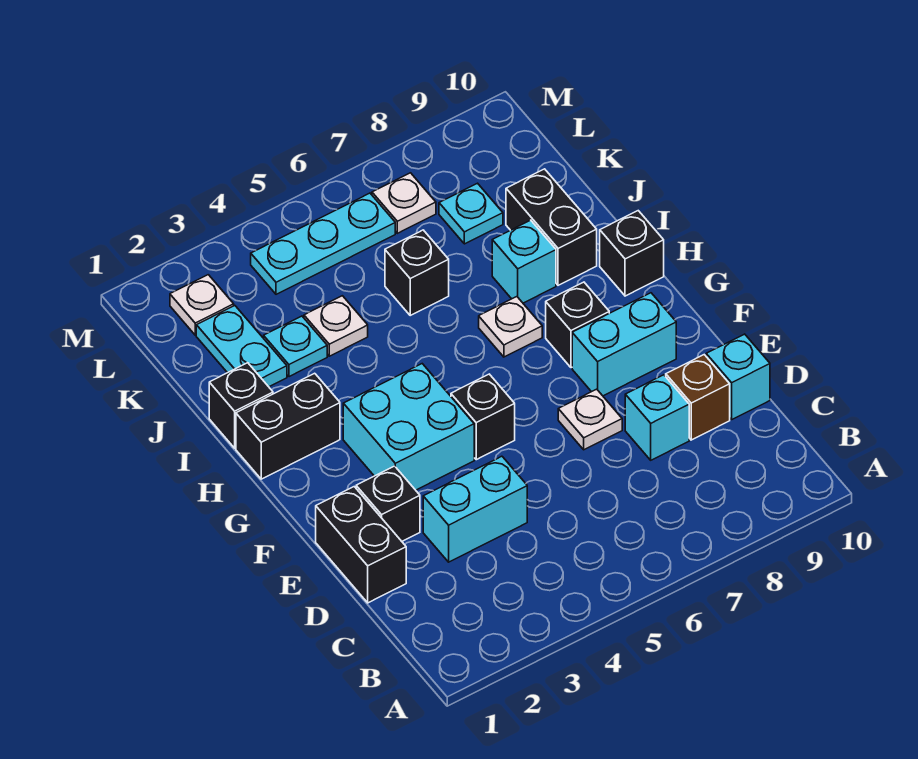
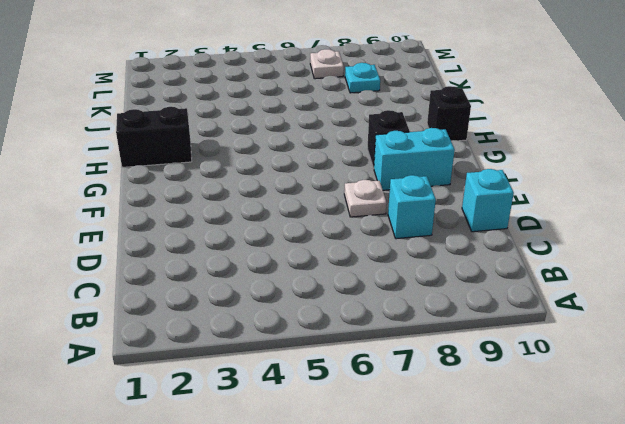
none -> black 1x2 brick [316,487,406,603]
none -> cyan 1x2 brick [423,456,527,562]
none -> brown 1x1 brick [666,355,730,440]

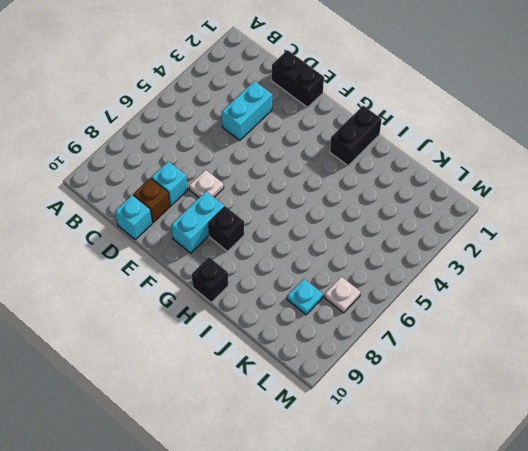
none -> black 1x1 brick [356,466,420,541]
none -> cyan 2x2 brick [343,364,474,490]
none -> black 1x1 brick [451,374,515,460]

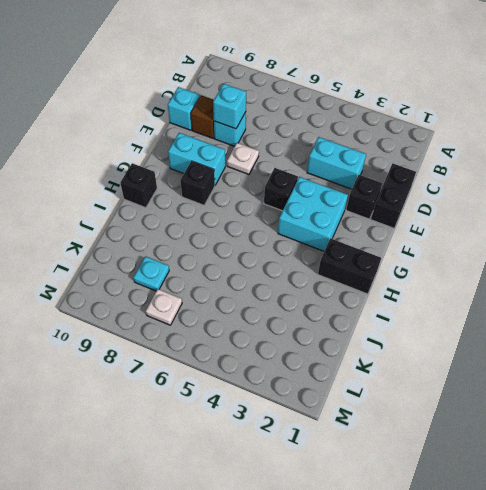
cyan 1x1 brick [213,84,246,129] -> cyan 1x1 brick moved to [492,220,556,303]
none -> white 1x1 plate [479,297,542,357]
none -> black 1x1 brick [209,363,273,448]
none -> black 1x2 brick [506,169,597,285]

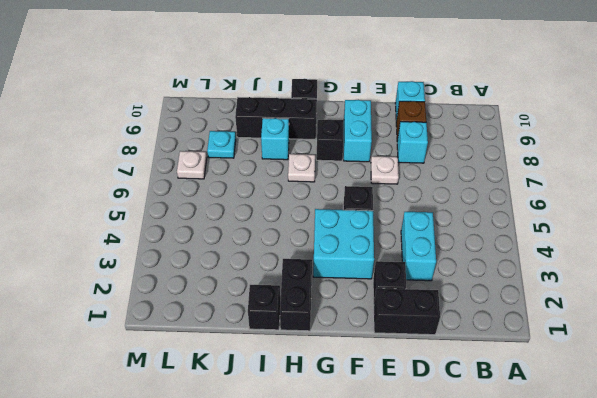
black 1x3 brick [235,97,317,139] -> black 1x2 brick [506,169,597,285]
none -> cyan 1x2 plate [196,306,287,387]
none -> cyan 1x1 plate [264,316,327,377]
none -> white 1x1 plate [304,296,368,356]

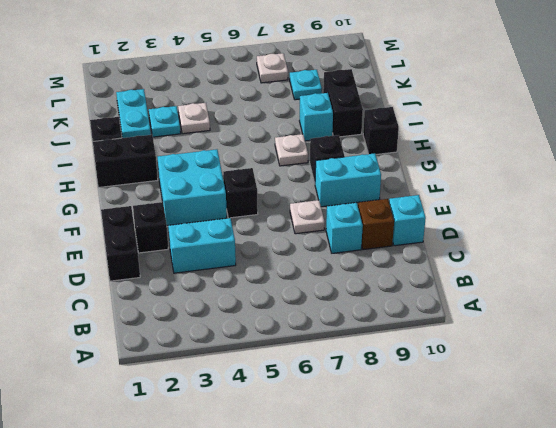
none -> black 1x1 brick [385,230,449,315]
none -> white 1x1 plate [170,275,234,335]
none -> cyan 1x3 plate [251,193,395,294]

